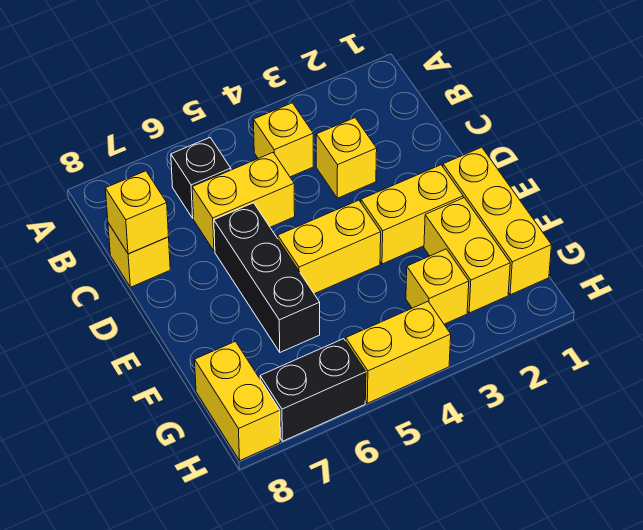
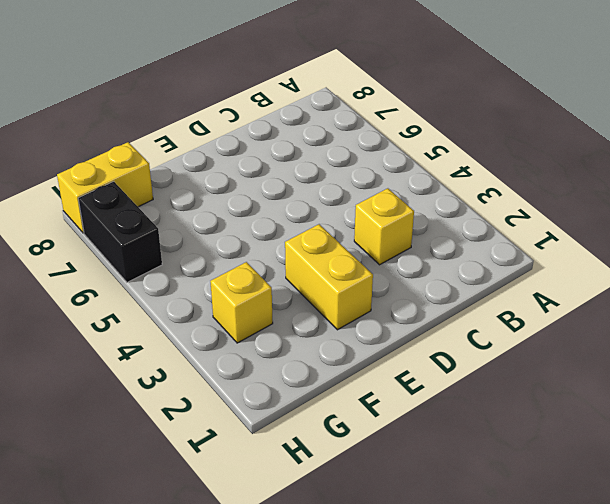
none -> yellow 1x1 brick [254,103,313,177]
none -> black 1x1 brick [171,138,231,218]
none -> yellow 1x2 brick [192,153,295,251]

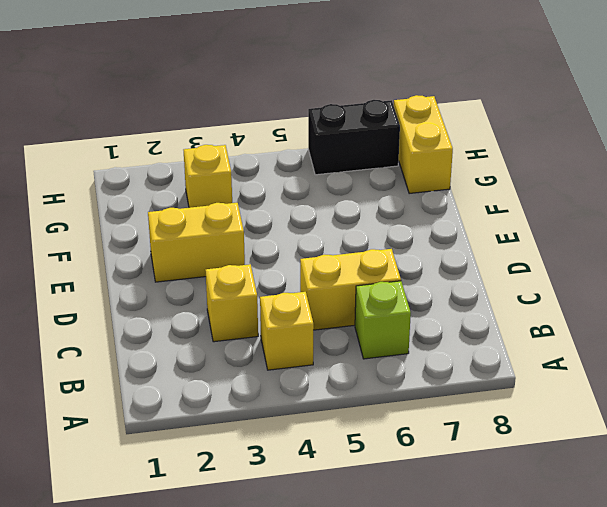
lime 1x1 brick [355,281,411,359] -> black 1x1 brick [171,138,231,218]
none -> yellow 1x1 brick [108,223,170,287]
none -> black 1x3 brick [214,203,320,352]
none -> yellow 1x3 brick [443,147,551,295]

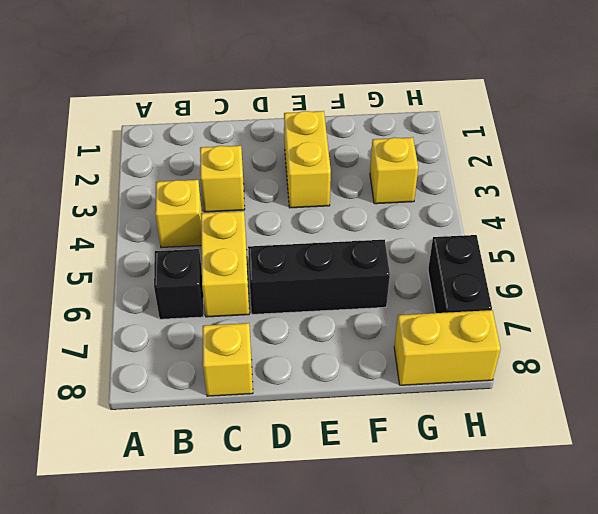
none -> yellow 1x3 brick [443,147,551,295]
none -> yellow 1x2 brick [278,200,381,294]
none -> yellow 1x2 brick [424,198,510,313]

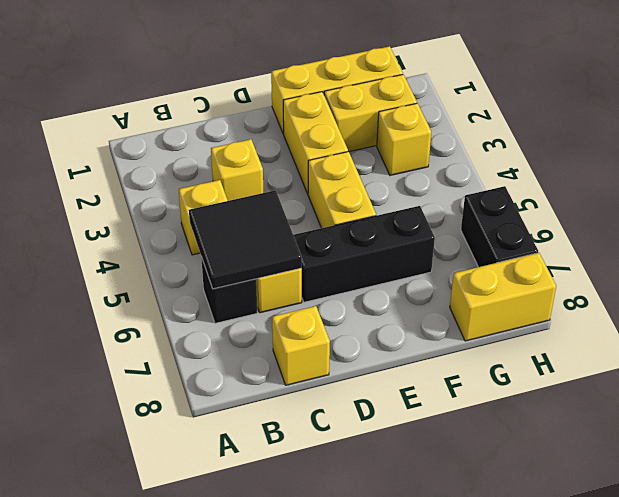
black 2x2 tile [189,190,302,289] -> none
none -> yellow 1x2 brick [346,302,451,403]
none -> yellow 1x1 brick [105,171,169,254]

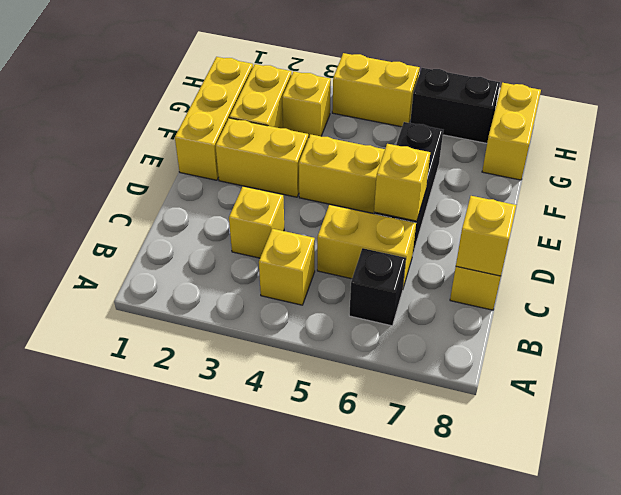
yellow 1x1 brick [374,144,430,221] -> none

